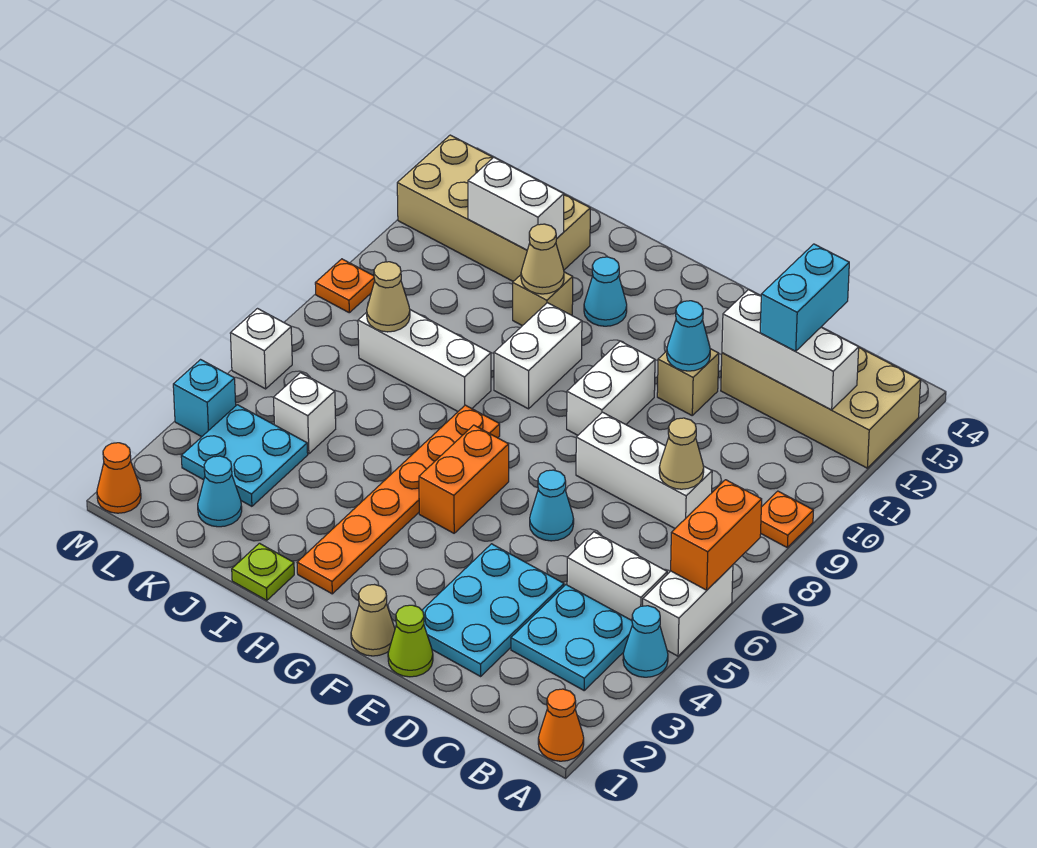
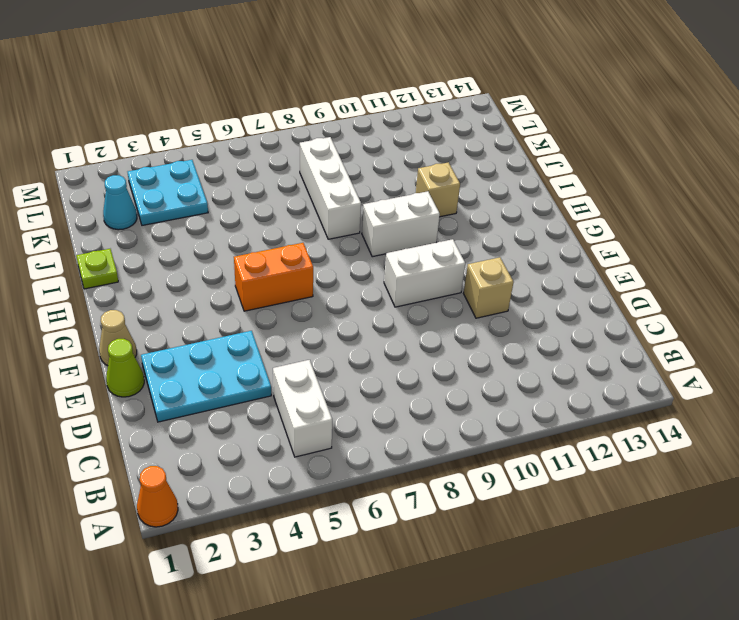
none -> cyan 1x1 cone [623,606,668,677]
none -> white 1x2 brick [643,565,733,656]
none -> orange 1x1 plate [761,491,813,547]
none -> tan 2x4 brick [721,348,921,468]

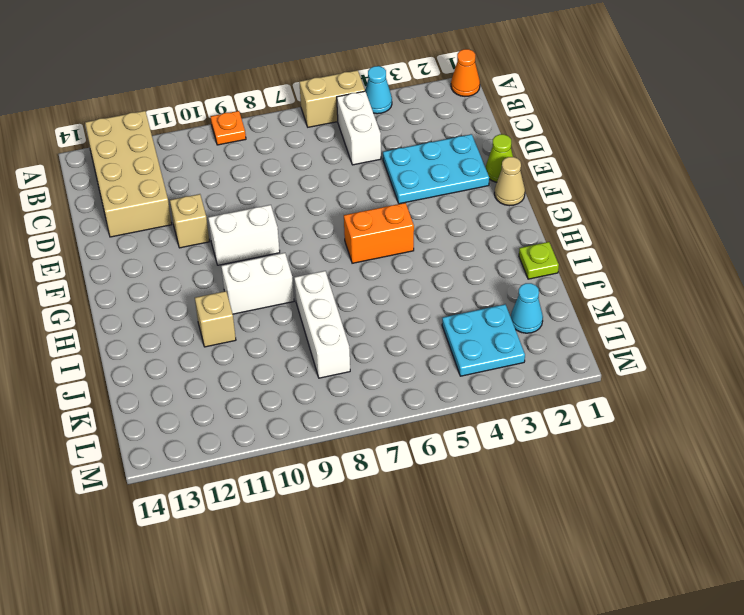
tan 1x2 brick [299,70,365,127] -> white 1x2 brick [643,565,733,656]
none -> cyan 2x2 plate [511,585,633,690]
none -> white 1x3 brick [576,412,712,528]
none -> cyan 1x1 cone [530,470,574,541]
none -> orange 1x6 plate [297,405,500,594]

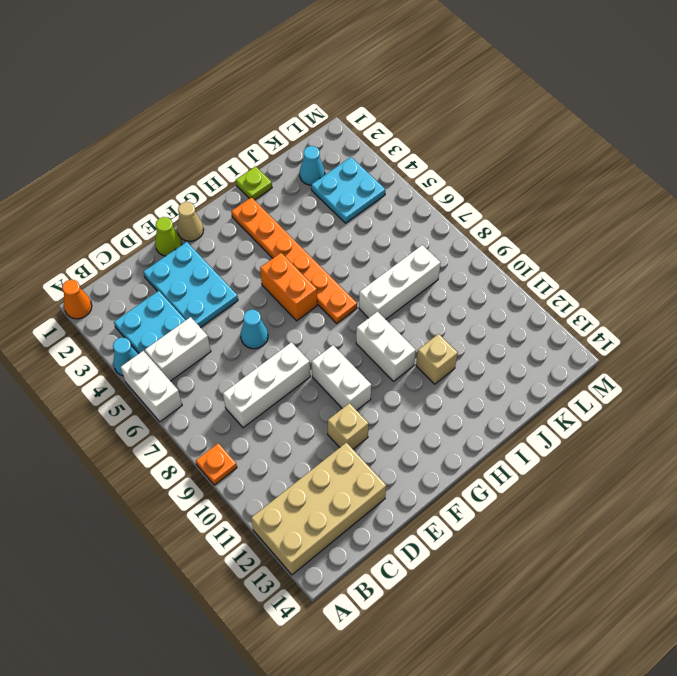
none -> cyan 1x1 cone [584,257,627,326]
none -> tan 2x4 brick [397,135,590,281]
none -> white 1x1 brick [274,373,336,454]
none -> orange 1x1 cone [97,443,141,513]

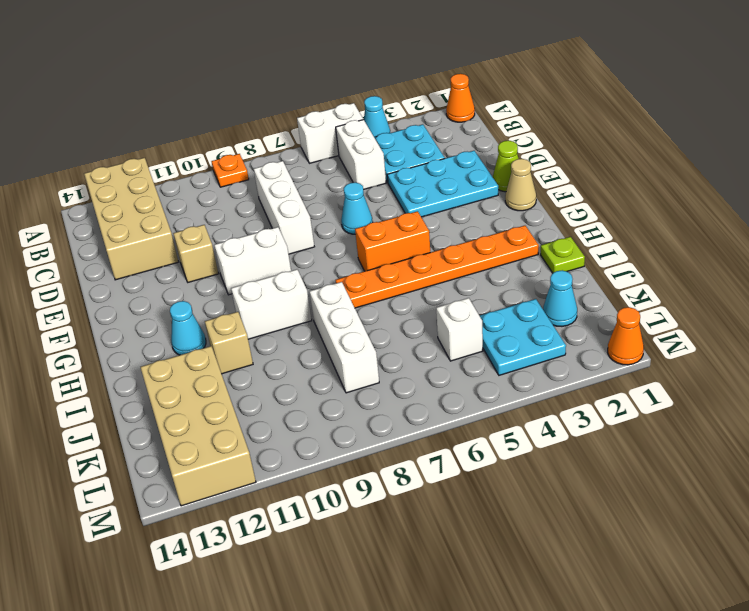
none -> cyan 1x1 brick [173,360,236,437]
none -> white 1x1 brick [230,309,292,389]
none -> orange 1x1 plate [315,259,375,313]
none -> orange 1x2 brick [671,480,762,590]

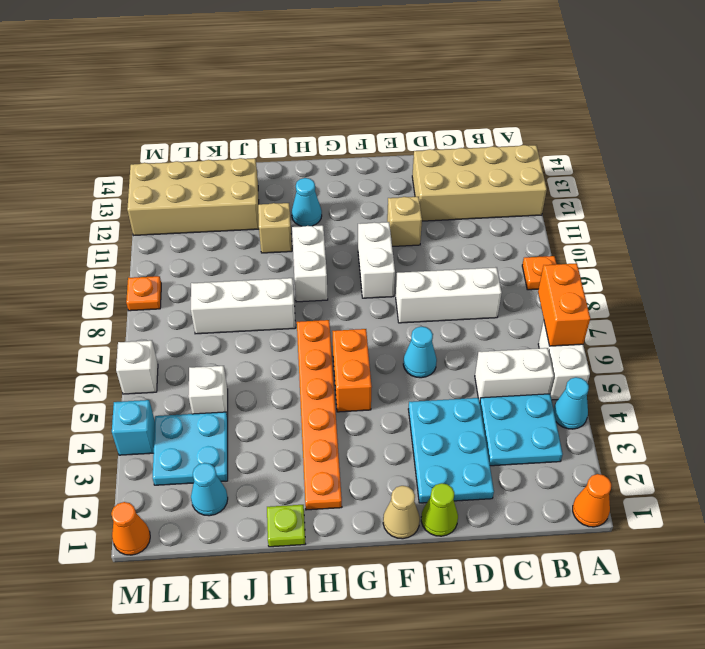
none -> white 1x3 brick [722,290,859,410]
none -> tan 1x1 cone [659,418,704,489]
none -> cyan 1x1 cone [667,301,710,371]
none -> tan 1x1 cone [521,224,564,294]

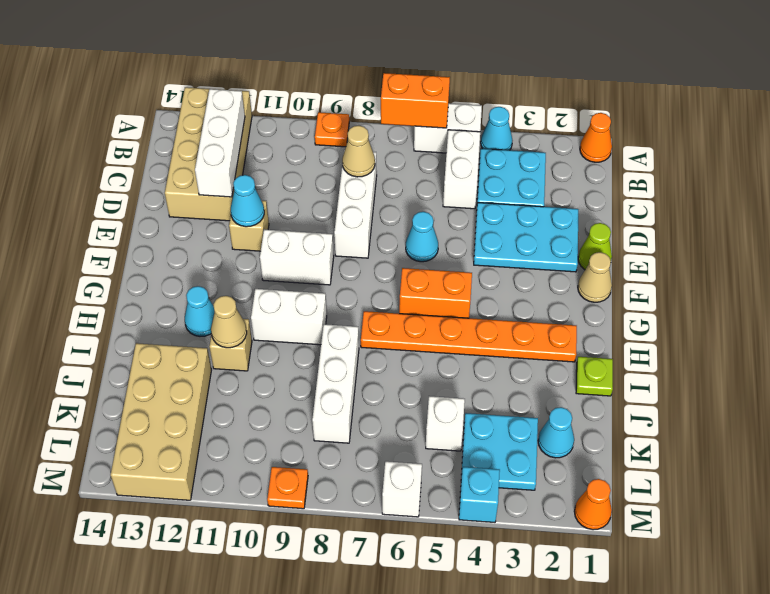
none -> white 1x2 brick [468,157,564,250]
none -> tan 1x1 cone [367,262,410,332]
none -> cyan 1x2 brick [760,244,849,351]

